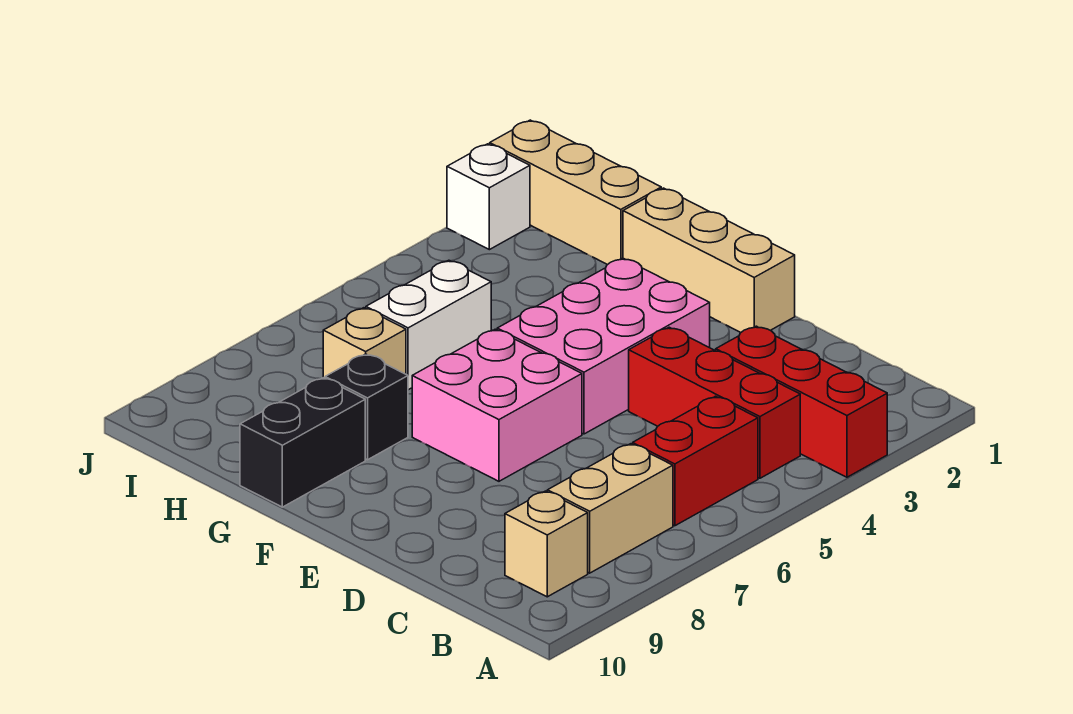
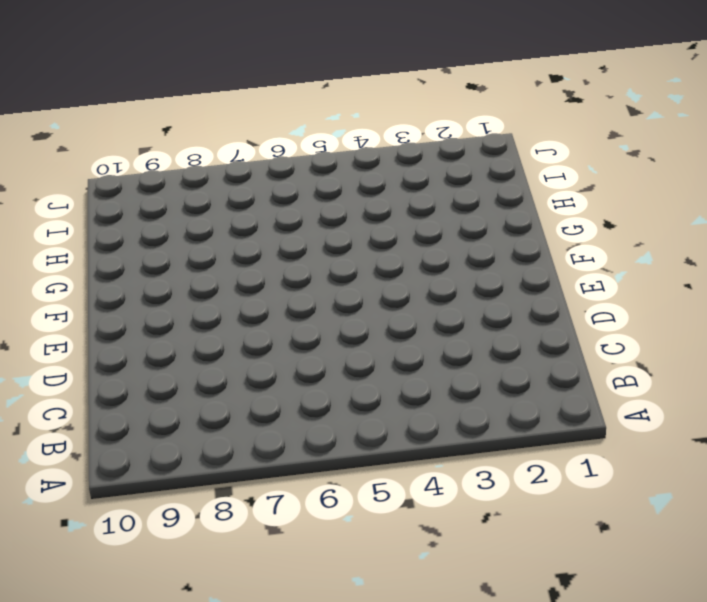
none -> red 1x3 brick [715,326,887,477]
none -> red 1x3 brick [629,327,800,478]
none -> red 1x2 brick [633,396,758,526]

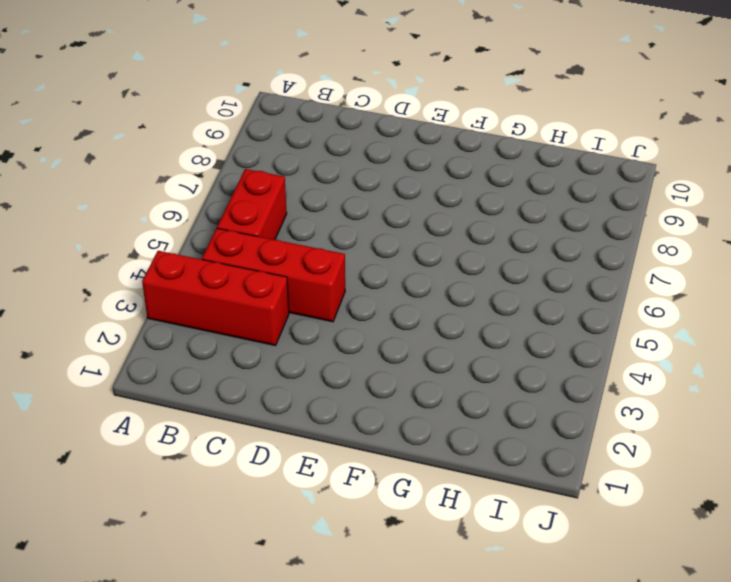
none -> tan 1x2 brick [547,444,673,573]
none -> tan 1x1 brick [505,491,588,597]
none -> tan 1x3 brick [623,188,795,332]

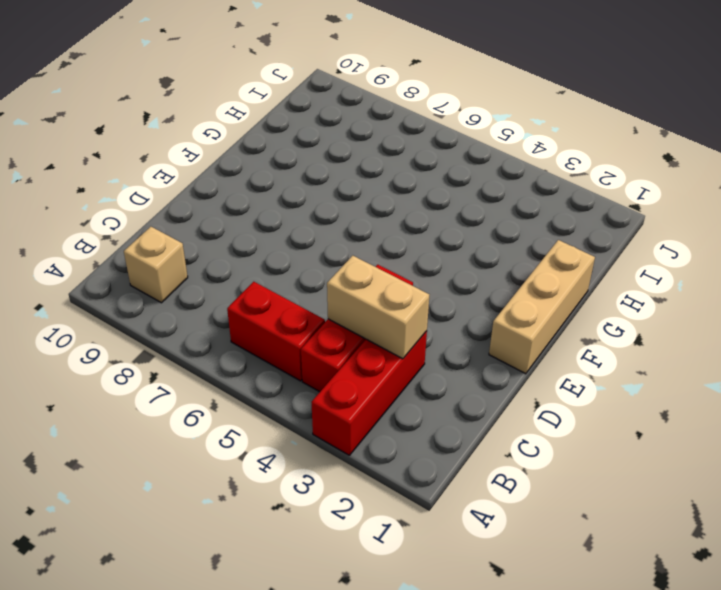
tan 1x2 brick [327,256,429,359] -> tan 1x2 brick moved to [547,444,673,573]
none -> pink 2x3 brick [497,258,710,434]
none -> pink 2x2 brick [412,329,582,481]
none -> black 1x1 brick [325,354,408,460]

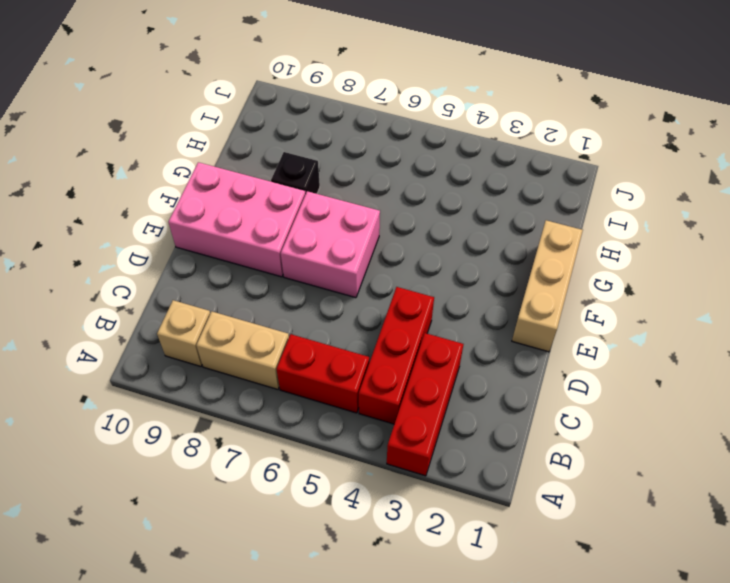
pink 2x3 brick [168,162,306,277] -> pink 2x3 brick moved to [497,258,710,434]
none -> black 1x2 brick [240,378,365,507]
none -> tan 1x3 brick [490,120,661,265]
none -> white 1x2 brick [366,260,491,390]

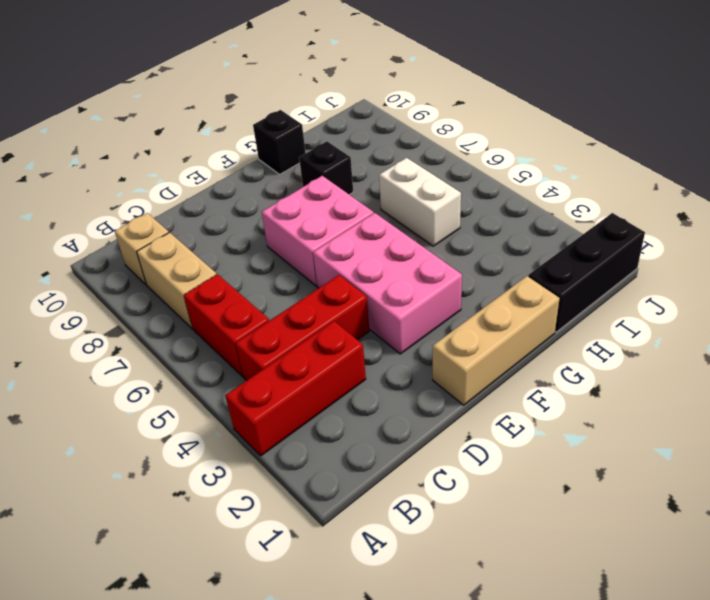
black 1x1 brick [253,110,306,174] -> black 1x2 brick [240,378,365,507]
black 1x3 brick [528,213,645,332] -> tan 1x3 brick [490,120,661,265]
none -> tan 1x1 brick [323,308,406,378]
none -> white 1x1 brick [447,144,530,250]

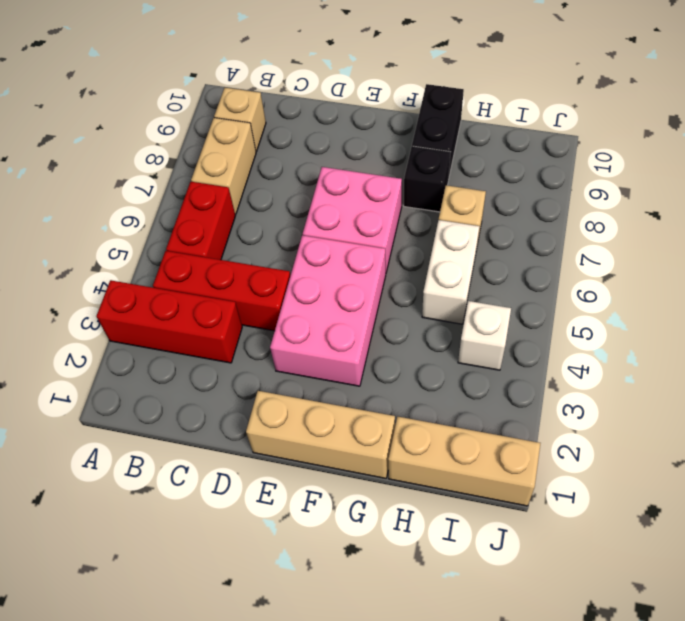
white 1x1 brick [458,301,511,370] -> white 1x1 brick moved to [447,144,530,250]

